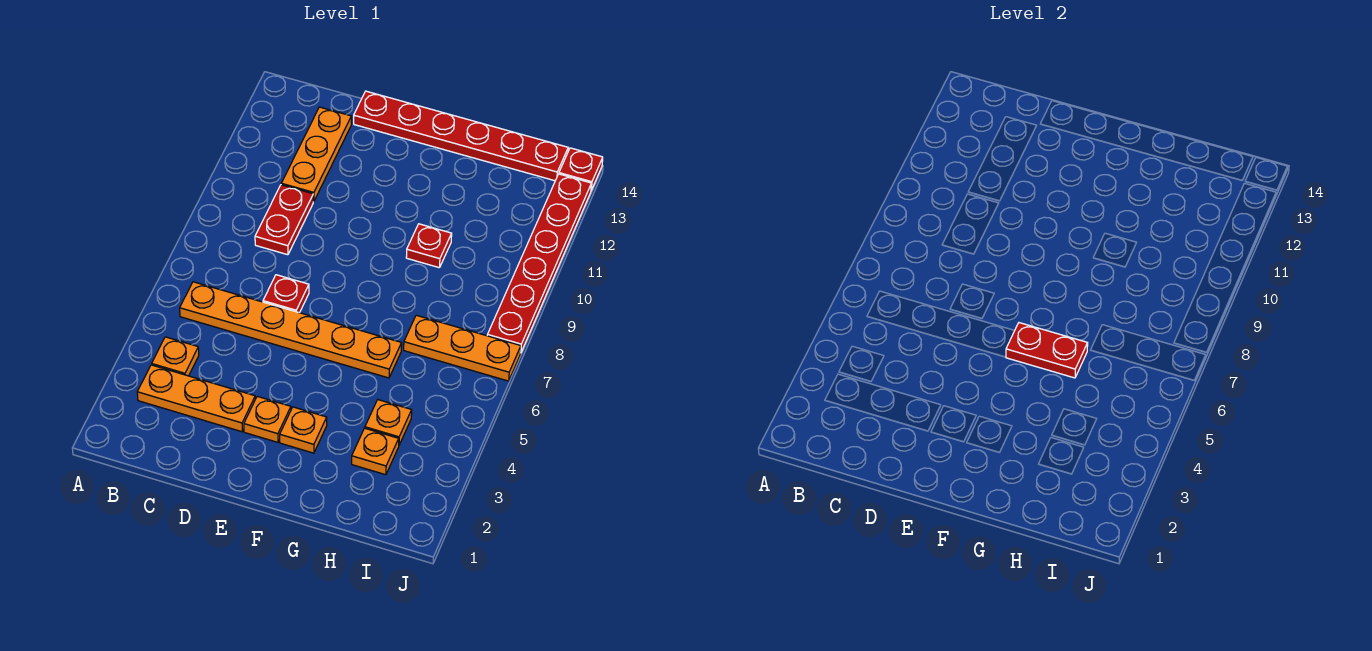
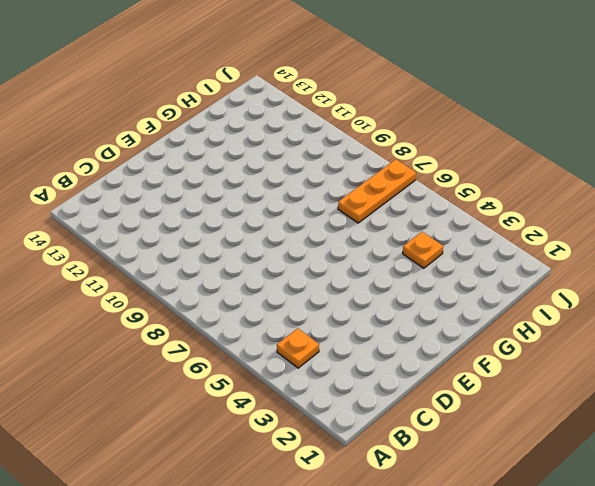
none -> orange 1x3 plate [137,365,255,432]
none -> orange 1x6 plate [180,282,402,378]
none -> red 1x2 plate [255,185,313,255]

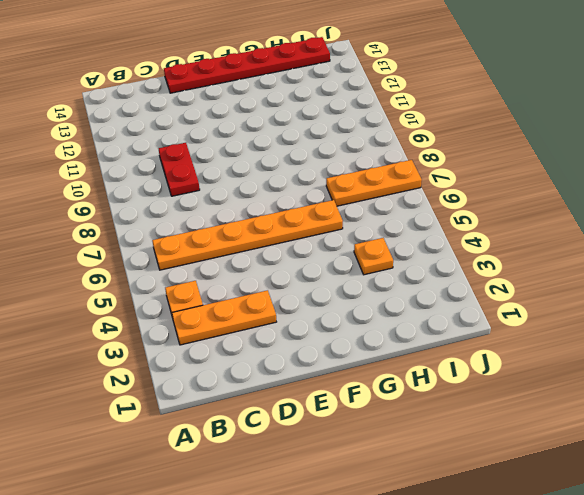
none -> orange 1x3 plate [281,107,351,202]
none -> red 1x1 plate [263,275,309,313]
none -> orange 1x1 plate [244,396,291,442]

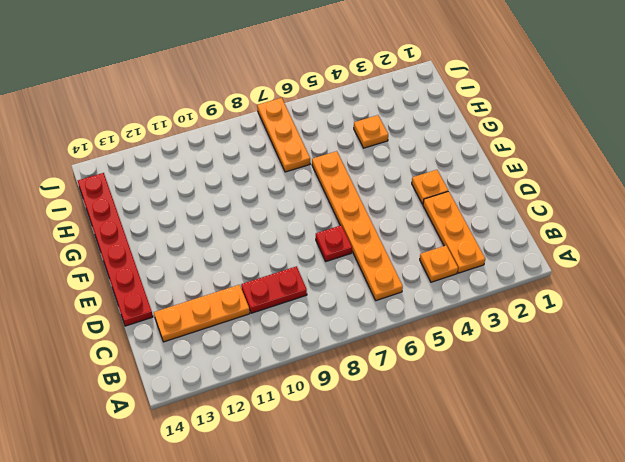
none -> orange 1x1 plate [280,407,327,453]
none -> red 1x1 plate [406,224,452,268]
none -> orange 1x1 plate [352,428,399,475]

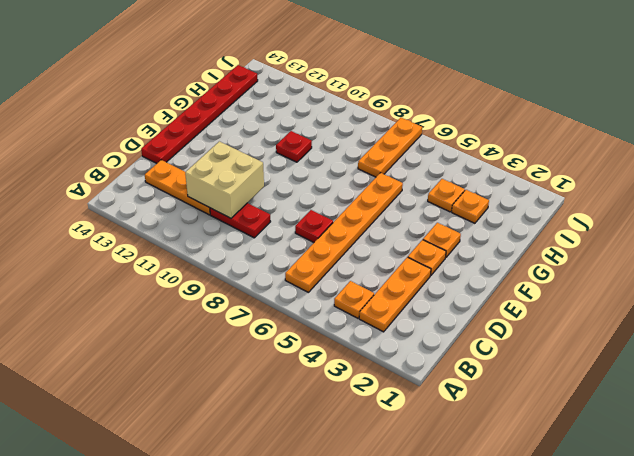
tan 2x2 brick [185,141,264,218] -> none
none -> red 1x6 plate [487,174,591,352]
none -> red 1x1 plate [559,148,603,190]
none -> red 1x2 plate [1006,323,1088,378]

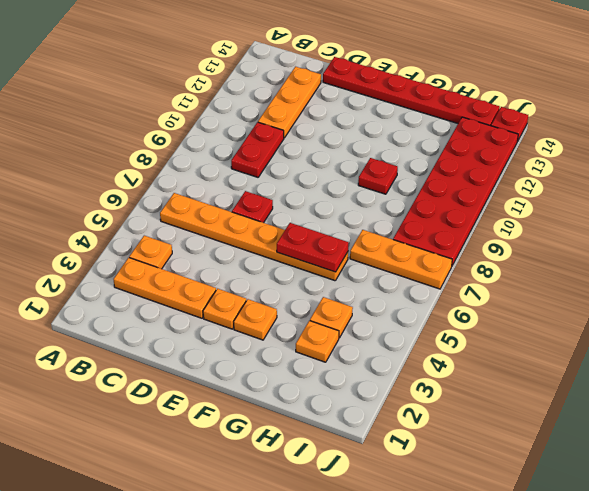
red 2x6 plate [393,117,518,266] -> red 1x6 plate [487,174,591,352]

